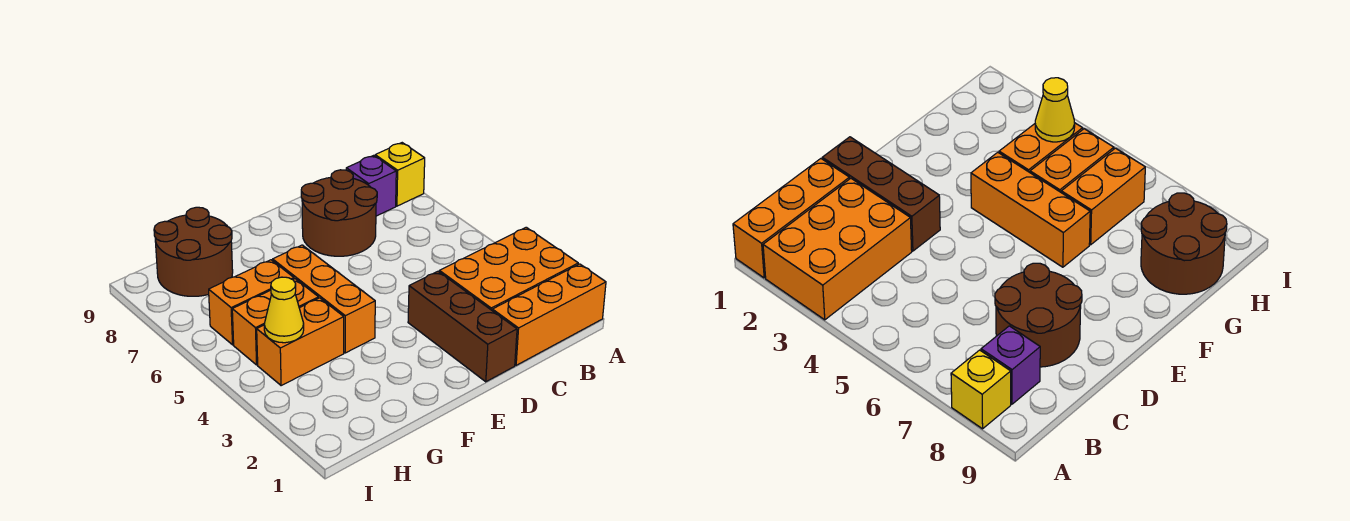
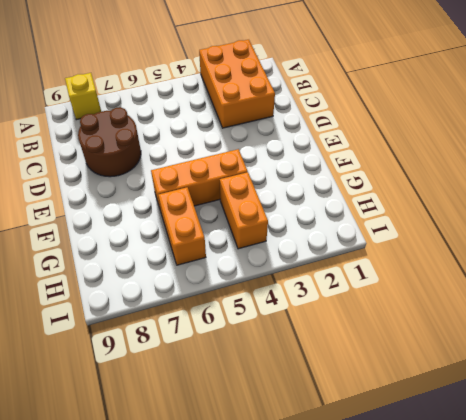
none -> orange 1x3 brick [492,264,606,365]
none -> purple 1x1 brick [346,155,396,216]
none -> brown 1x3 brick [408,271,517,382]

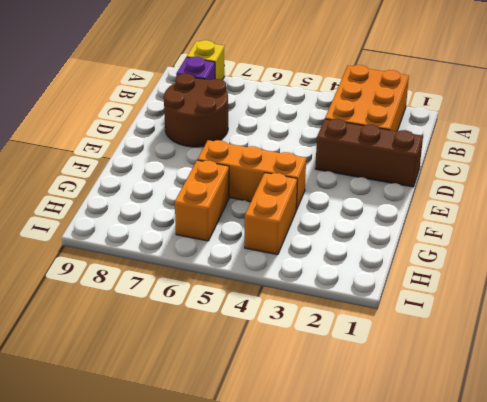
none -> orange 1x3 brick [492,264,606,365]
none -> orange 1x2 brick [232,279,319,365]
none -> brown 2x2 round brick [154,207,233,296]

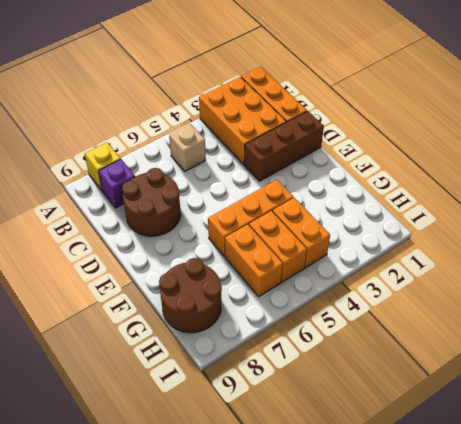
tan 1x1 brick [169,124,206,171] -> none
none -> yellow 1x1 cone [264,277,304,343]

